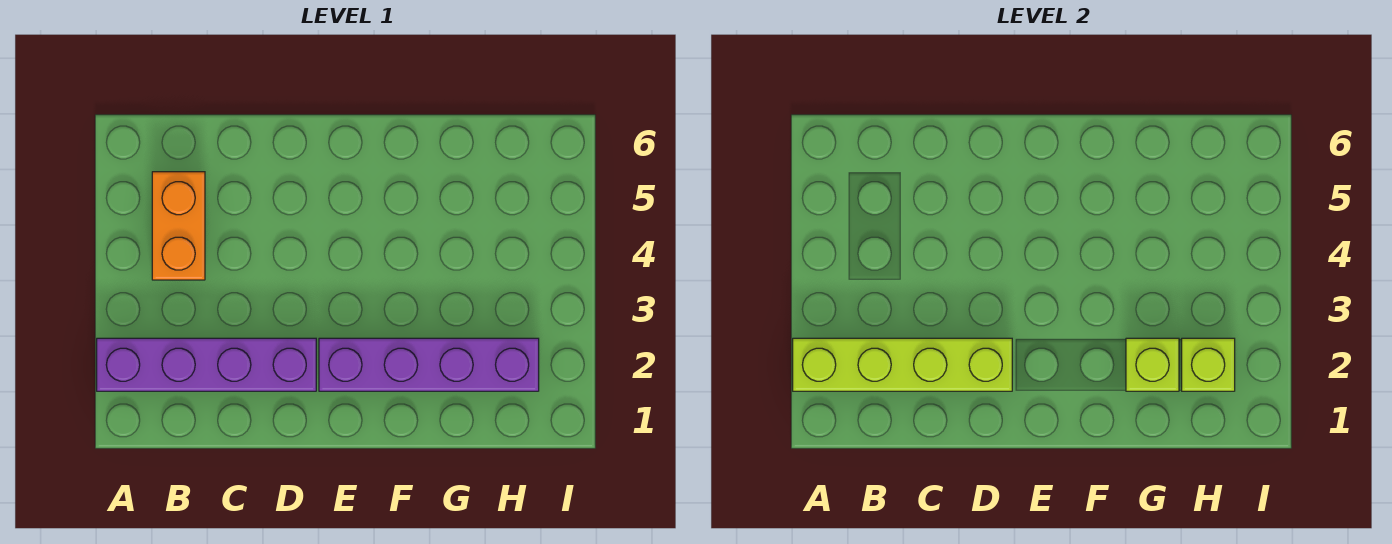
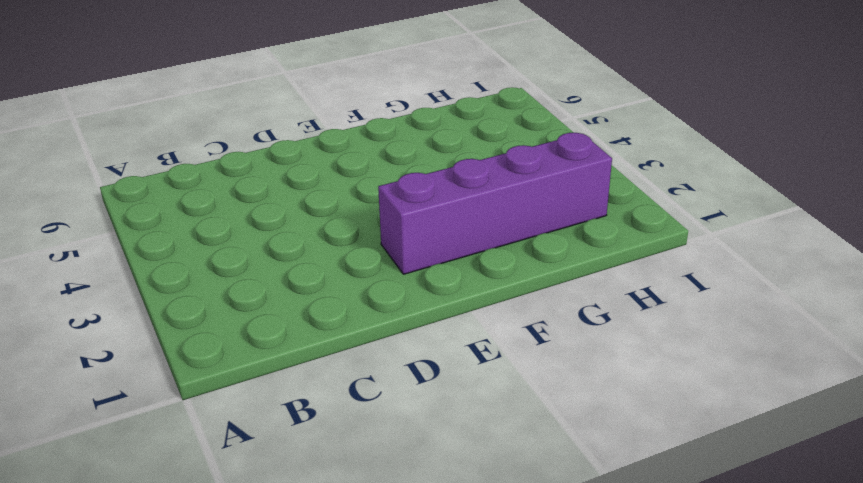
none -> purple 1x4 brick [97,338,316,391]
none -> orange 1x2 brick [152,172,205,280]

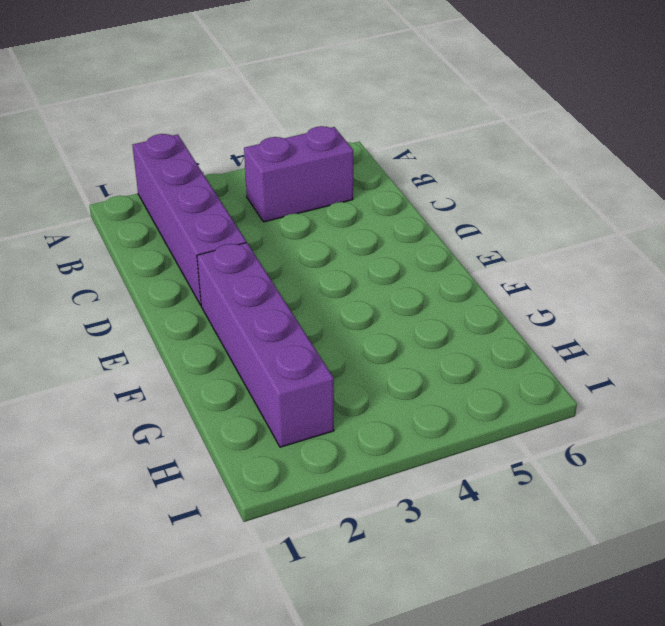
purple 1x2 brick [244,126,353,222] -> orange 1x2 brick [152,172,205,280]
none -> lime 1x4 brick [793,338,1012,391]
none -> lime 1x1 brick [1126,338,1179,391]

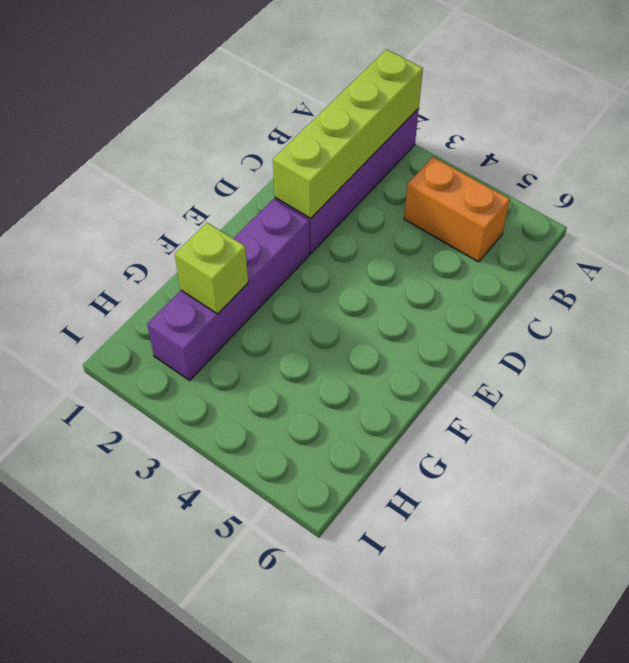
none -> lime 1x1 brick [1182,338,1235,391]

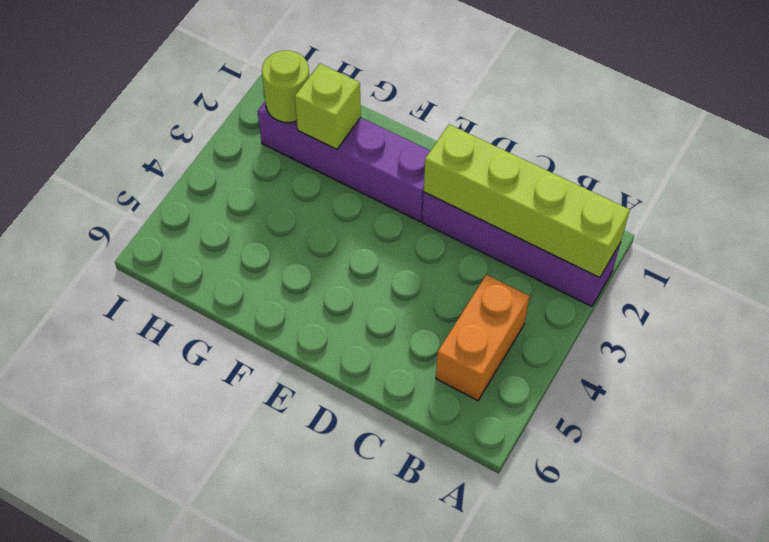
lime 1x1 round brick [262,51,309,122] -> lime 1x1 brick [1182,338,1235,391]

